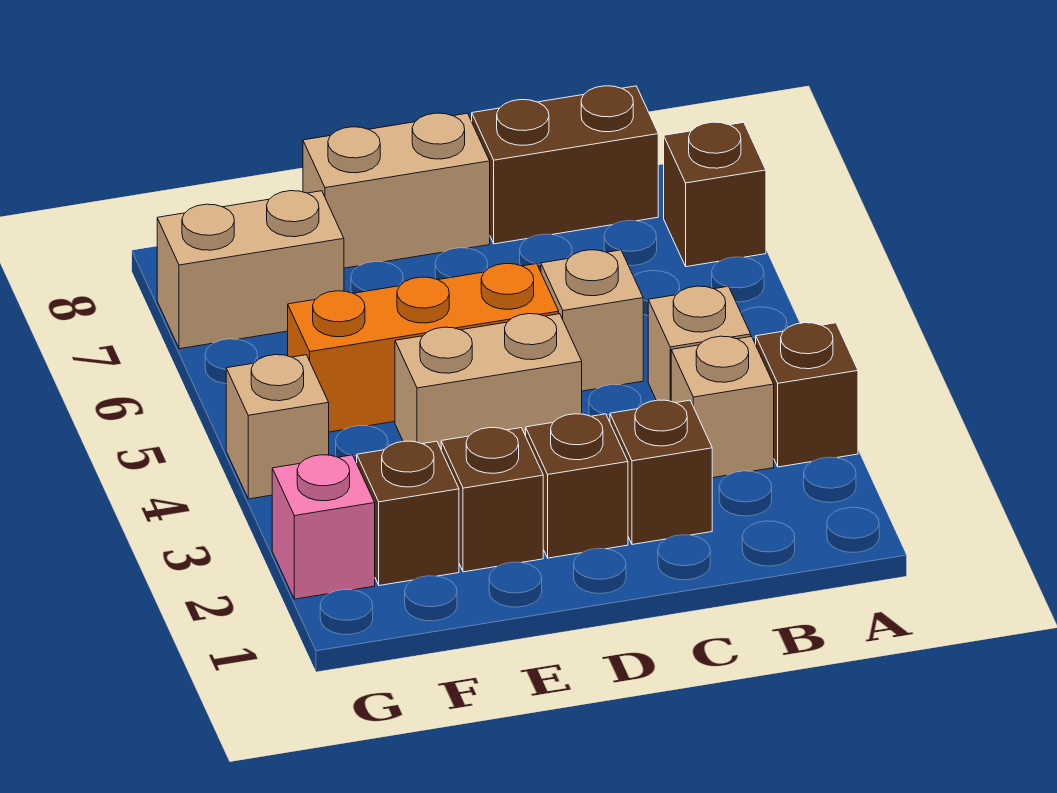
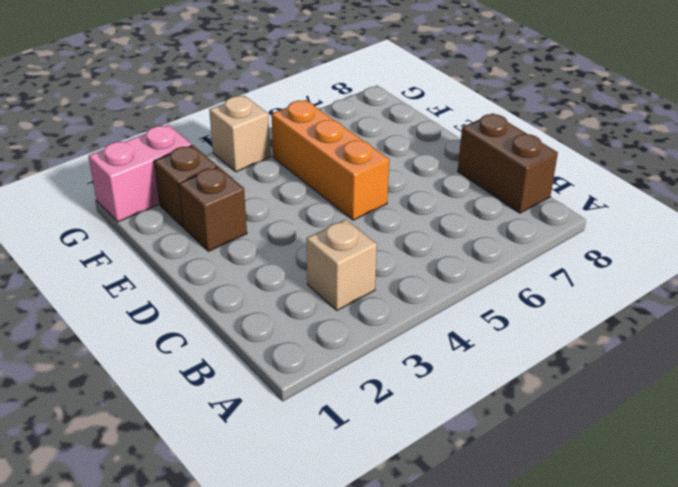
pink 1x2 brick [89,125,192,222] -> pink 1x1 brick [272,455,375,599]
none -> brown 1x1 brick [756,323,858,467]
none -> brown 1x1 brick [664,122,766,267]
none -> tan 1x1 brick [648,286,751,401]

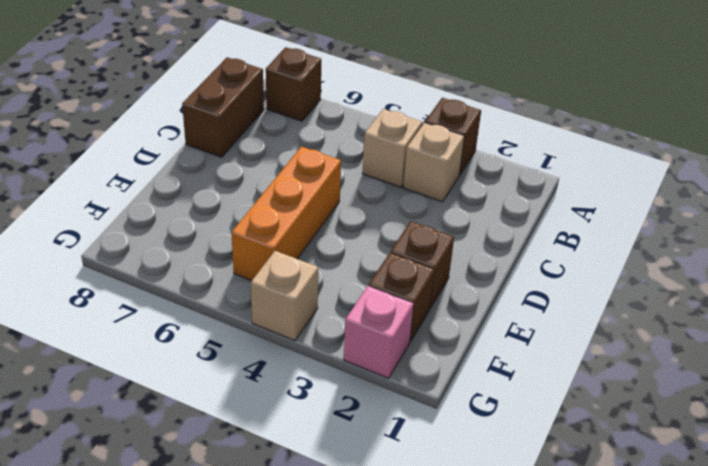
none -> brown 1x1 brick [610,400,712,545]
none -> tan 1x1 brick [541,250,643,391]
none -> brown 1x1 brick [526,414,628,558]

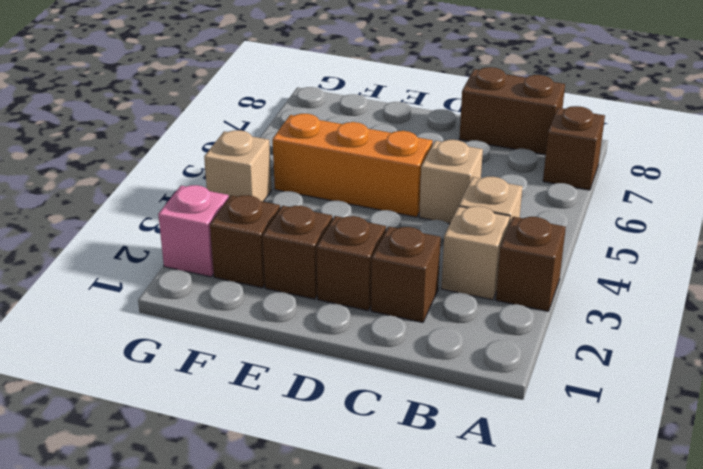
none -> tan 1x2 brick [395,314,582,449]
none -> tan 1x2 brick [303,113,490,268]
none -> tan 1x2 brick [157,191,344,349]

